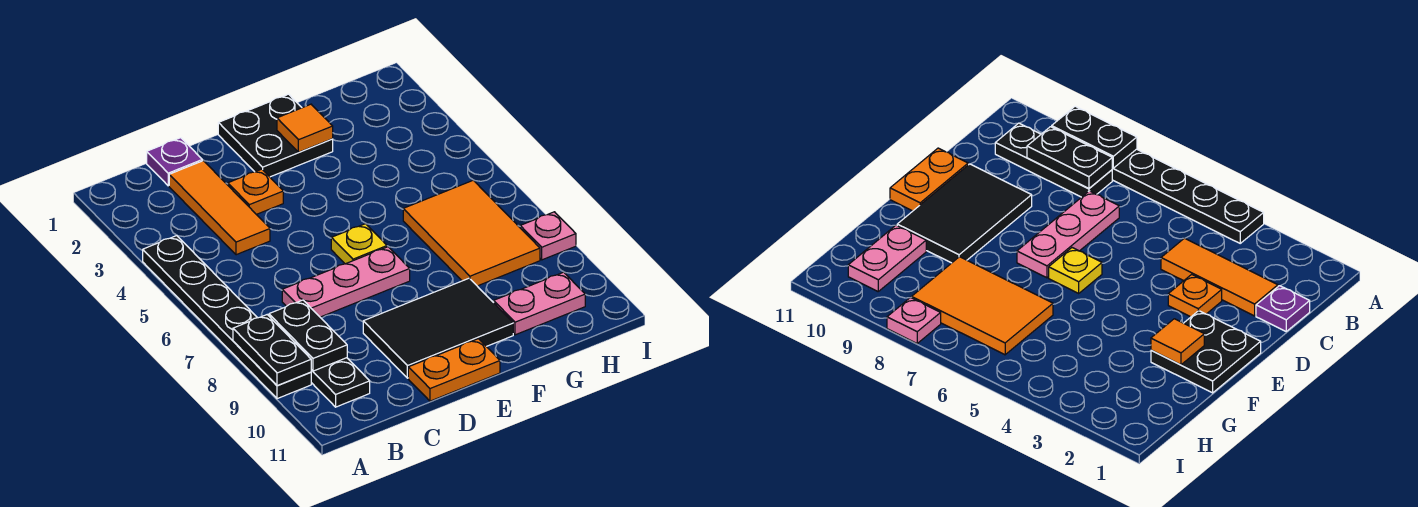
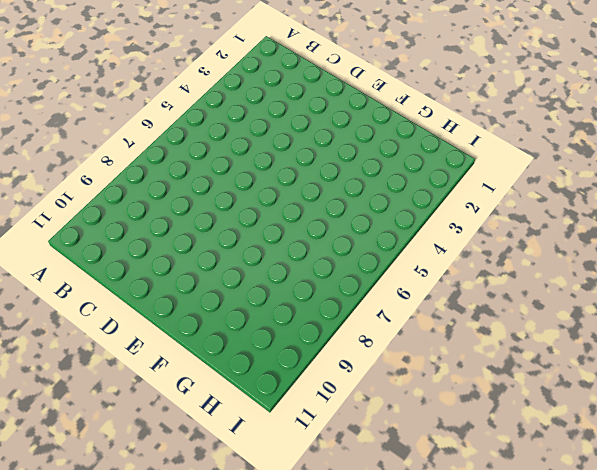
none -> black 1x6 plate [143,236,311,399]
none -> black 1x3 plate [311,358,370,407]
none -> purple 1x1 plate [147,138,202,186]

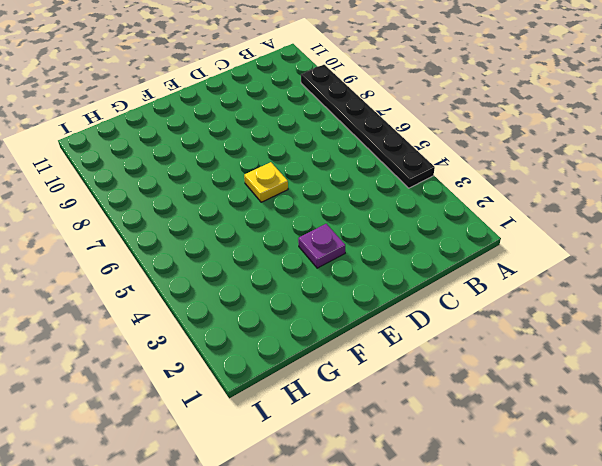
purple 1x1 plate [298,224,345,268] -> purple 1x1 plate moved to [147,138,202,186]
none -> black 1x3 plate [311,358,370,407]
none -> orange 1x3 tile [169,161,270,255]
none -> pink 1x3 plate [282,247,410,317]

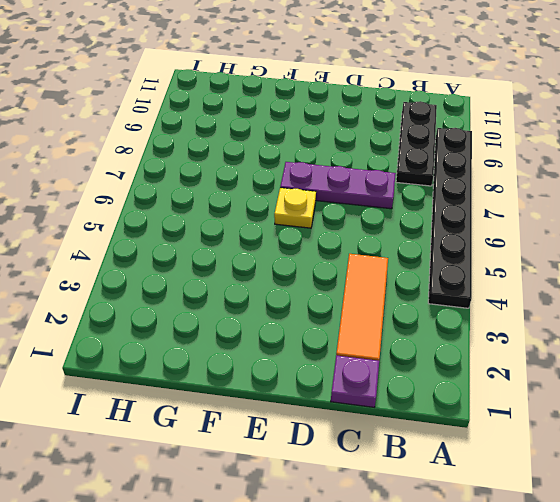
purple 1x3 plate [280,162,396,209] -> pink 1x3 plate [282,247,410,317]
none -> orange 1x1 plate [228,169,283,214]
none -> black 2x3 tile [363,278,513,378]
none -> orange 1x2 plate [408,339,500,401]

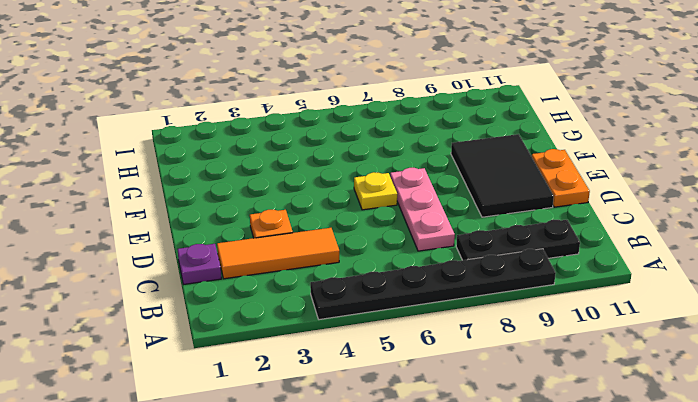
none -> black 2x2 plate [218,94,333,177]
none -> orange 2x3 tile [403,180,540,286]
none -> pink 1x2 plate [494,272,585,335]

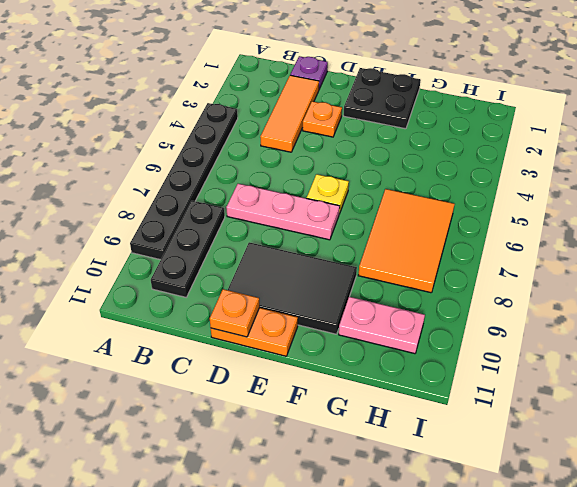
orange 1x1 plate [210,289,259,337] -> none
none -> pink 1x1 plate [520,212,576,260]
none -> black 1x2 plate [233,315,311,386]
none -> black 1x2 plate [269,300,347,371]

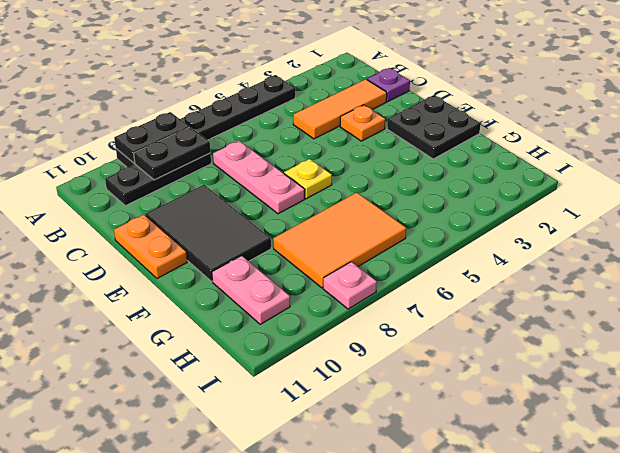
none -> orange 1x1 tile [277,104,333,152]

